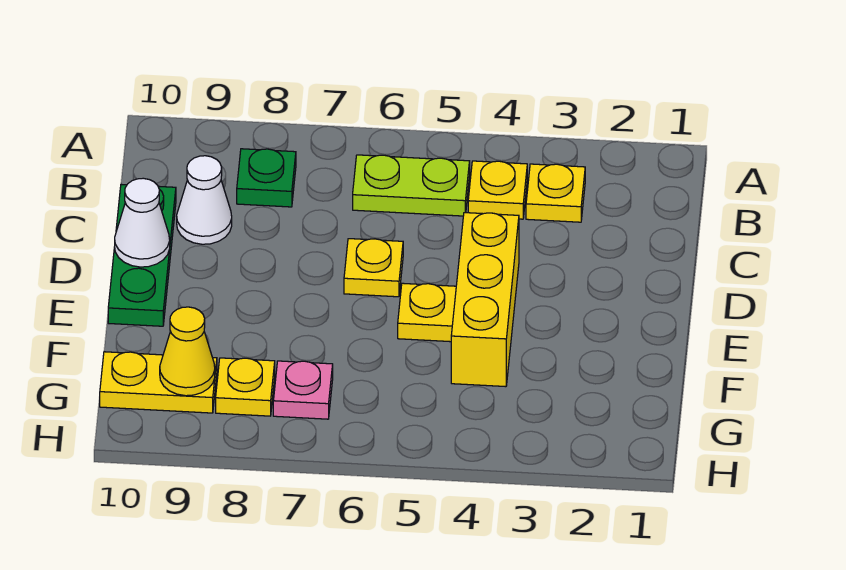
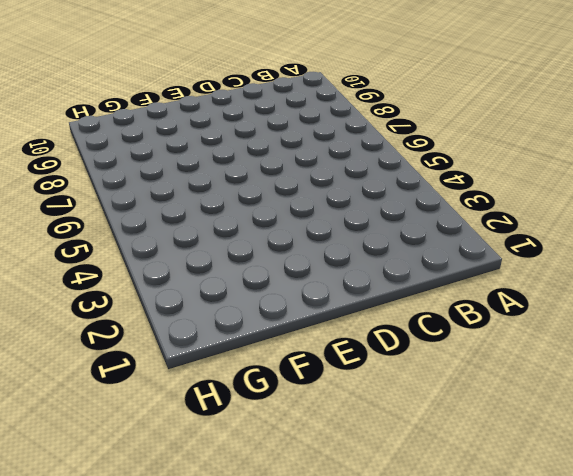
none -> yellow 1x1 plate [526,164,585,222]
none -> yellow 1x1 plate [468,161,527,219]
none -> lime 1x2 plate [353,155,470,216]

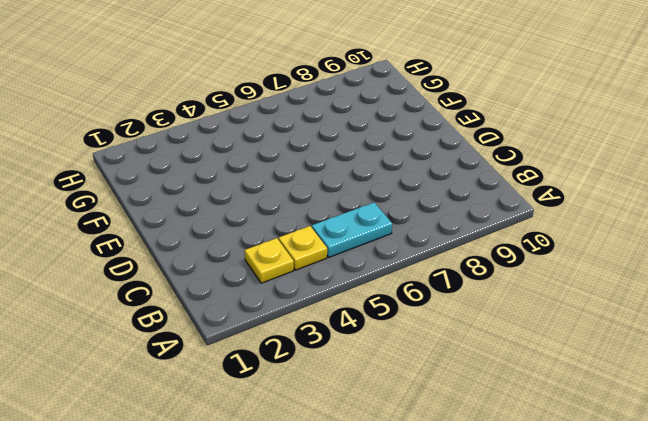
cyan 1x2 plate [312,202,392,257] -> lime 1x2 plate [353,155,470,216]
none -> green 1x1 plate [237,149,296,207]
none -> white 1x1 cone [177,156,232,244]
none -> green 1x3 plate [108,184,176,326]

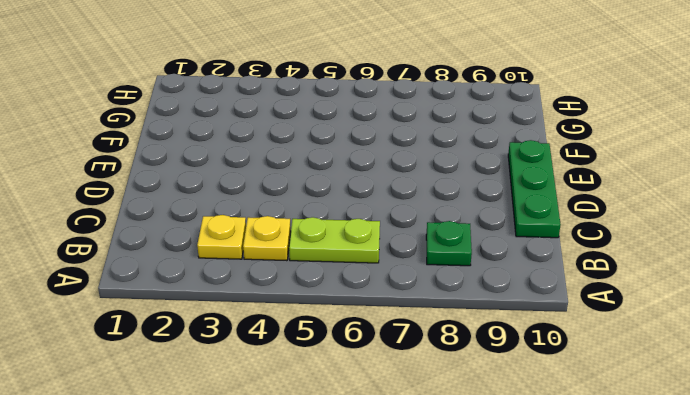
none -> white 1x1 cone [177,156,232,244]
none -> yellow 1x3 brick [451,213,519,387]
none -> yellow 1x1 plate [344,239,403,297]

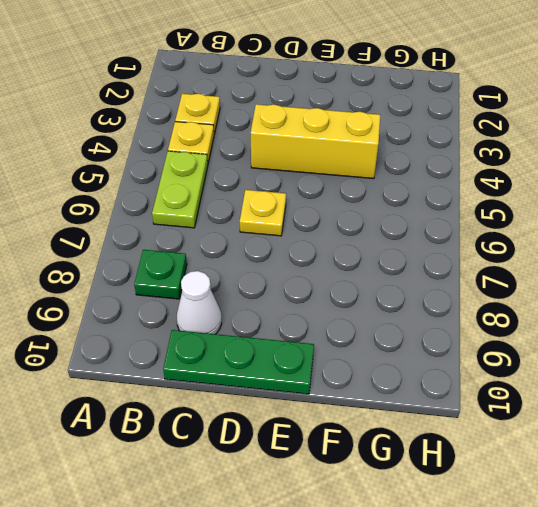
none -> yellow 1x1 plate [398,283,456,342]
none -> pink 1x1 plate [273,361,333,419]
none -> yellow 1x1 plate [216,358,275,416]

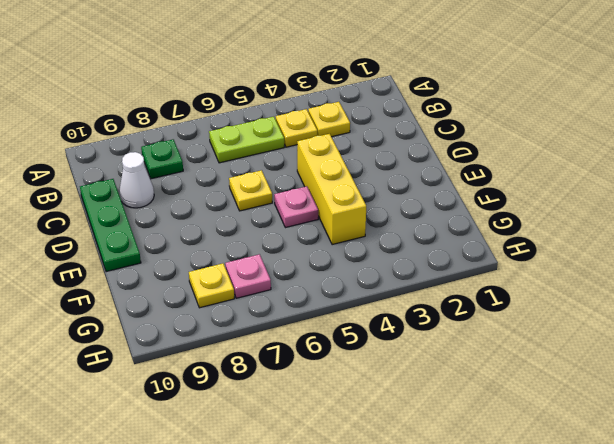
pink 1x1 plate [274,186,318,228] -> yellow 1x1 plate [398,283,456,342]
none -> yellow 1x2 plate [100,352,217,413]
none -> white 1x1 cone [115,178,170,267]
none -> yellow 1x1 cone [160,307,215,396]

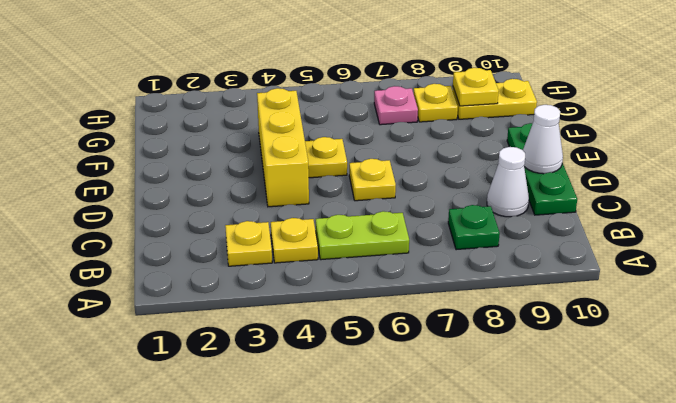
yellow 1x1 plate [453,68,499,106] -> yellow 1x1 cone [160,307,215,396]

